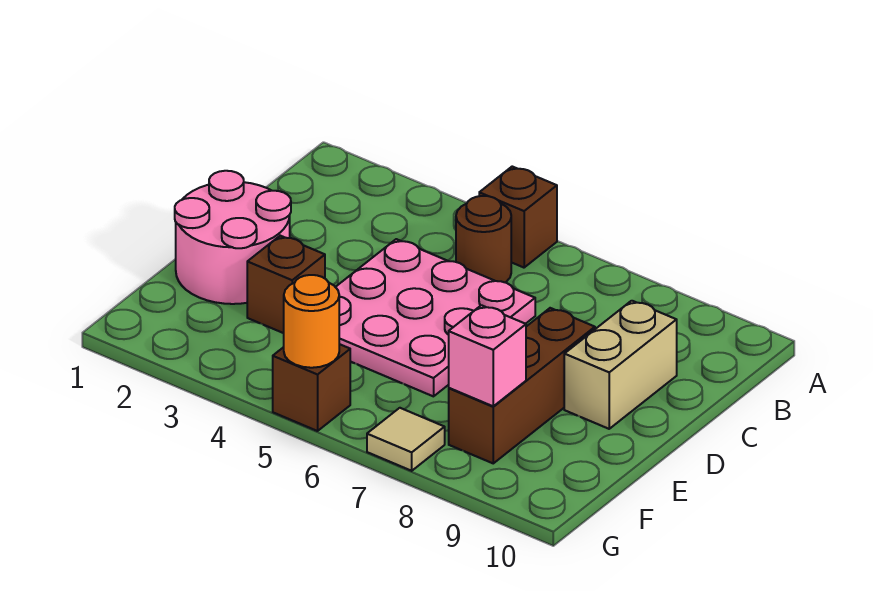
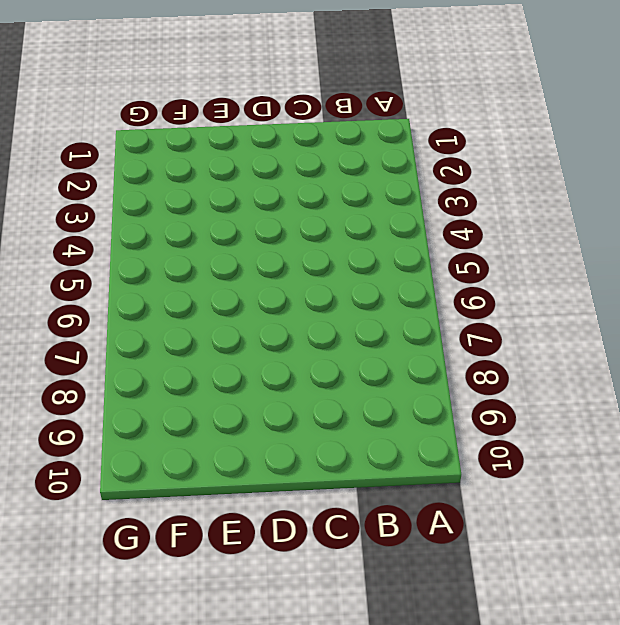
none -> brown 1x1 brick [479,167,557,268]
none -> brown 1x1 round brick [456,196,511,283]

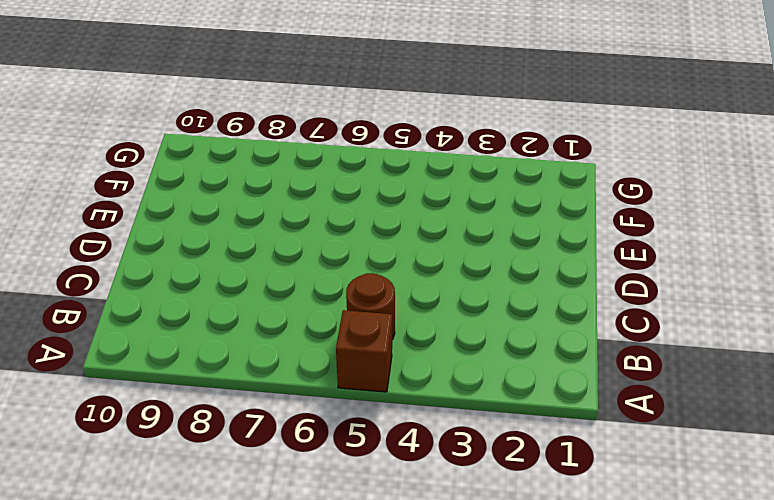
none -> pink 3x3 plate [336,239,535,396]
none -> tan 1x2 brick [564,301,677,429]

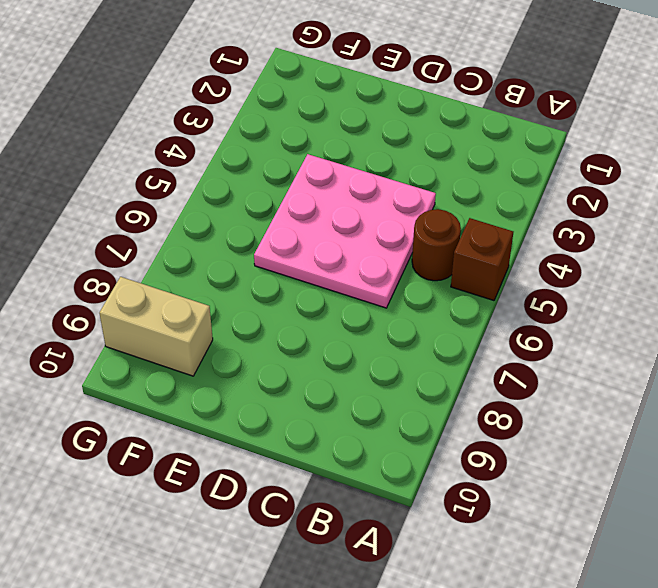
tan 1x2 brick [99,277,213,376] -> tan 1x2 brick moved to [564,301,677,429]
none -> pink 2x2 round brick [175,171,291,304]
none -> brown 1x3 brick [449,308,595,463]

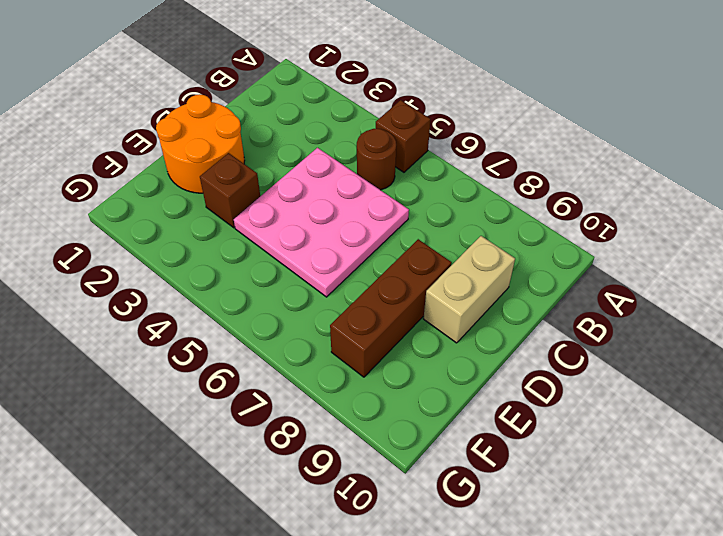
orange 2x2 round brick [156,94,245,193] -> pink 2x2 round brick [175,171,291,304]
none -> brown 1x1 brick [273,344,350,431]
none -> tan 1x1 tile [367,408,445,471]

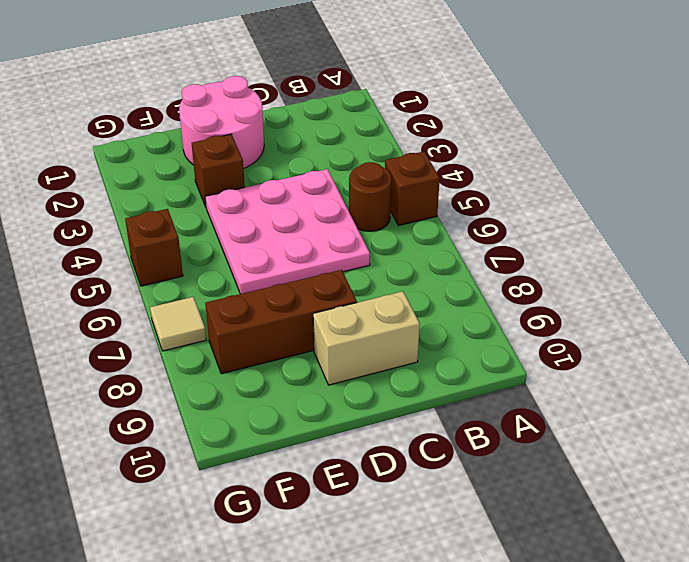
none -> pink 1x1 brick [449,305,526,406]
none -> orange 1x1 round brick [284,275,339,368]

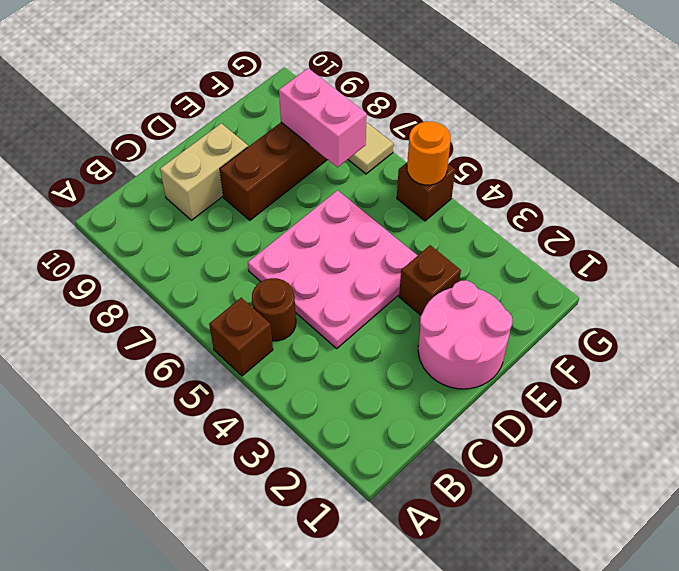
pink 1x2 brick [279,68,367,167] -> pink 1x1 brick [449,305,526,406]

